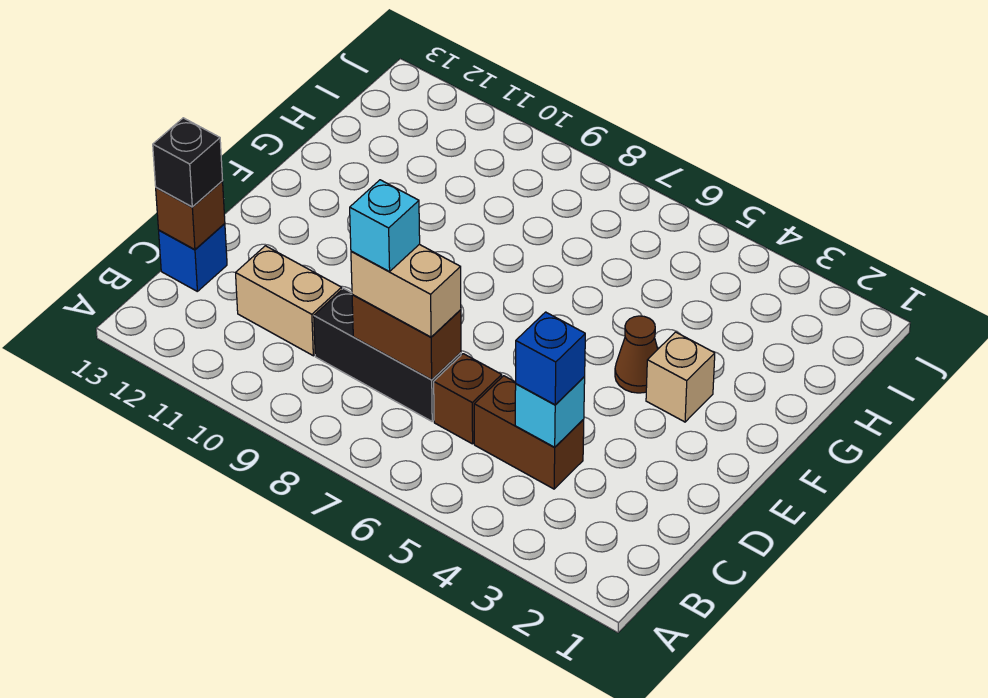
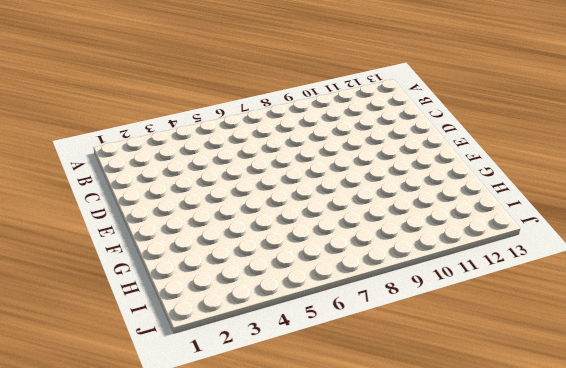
none -> brown 1x2 brick [474,376,584,489]
none -> brown 1x1 brick [434,354,502,444]
none -> black 1x3 brick [314,288,461,421]

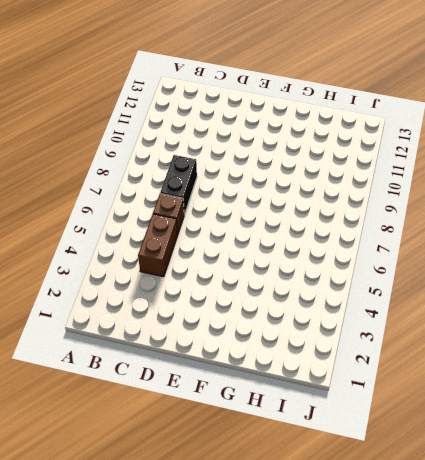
black 1x2 brick [160,155,197,214] -> black 1x3 brick [314,288,461,421]
none -> tan 1x2 brick [236,246,342,356]
none -> blue 1x1 brick [159,224,227,291]
none -> tan 1x1 brick [646,332,715,422]

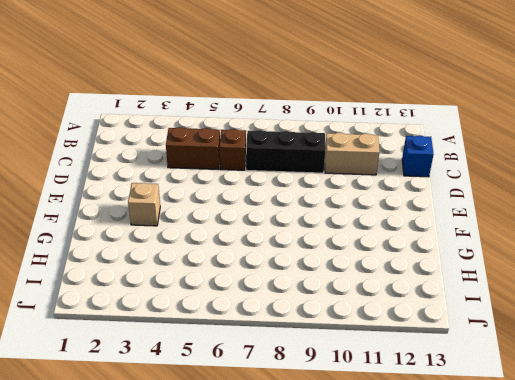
none -> brown 1x1 cone [615,316,658,393]
none -> cyan 1x1 brick [515,377,585,447]
none -> brown 1x2 brick [352,295,461,380]

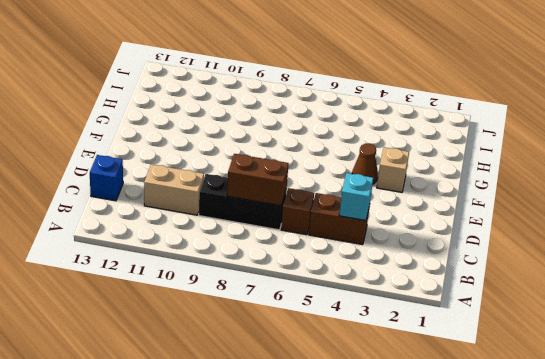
none -> brown 1x1 brick [156,181,225,250]
none -> blue 1x1 brick [516,312,585,405]
none -> tan 1x2 brick [351,244,461,337]

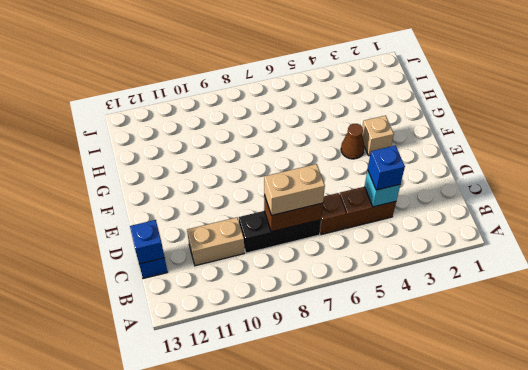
blue 1x1 brick [130,220,165,264] -> brown 1x1 brick [156,181,225,250]
none -> black 1x1 brick [153,118,223,207]
none -> cyan 1x1 brick [350,180,420,272]

